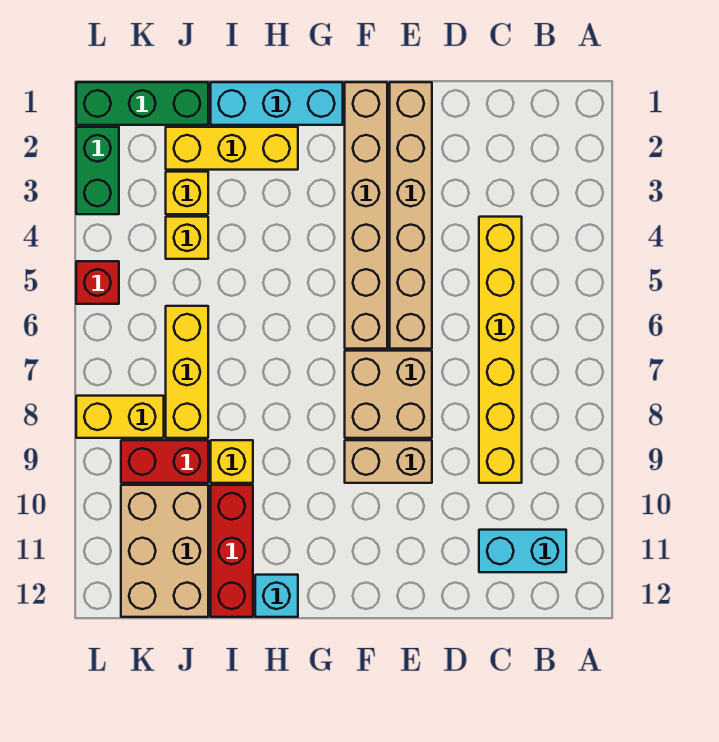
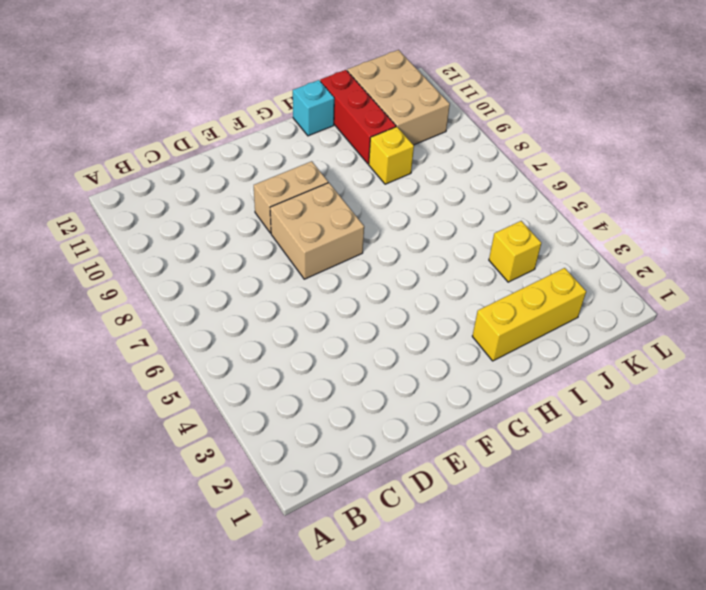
none -> cyan 1x2 brick [479,530,566,572]
none -> yellow 1x6 brick [479,217,522,483]
none -> tan 1x6 brick [390,82,432,349]

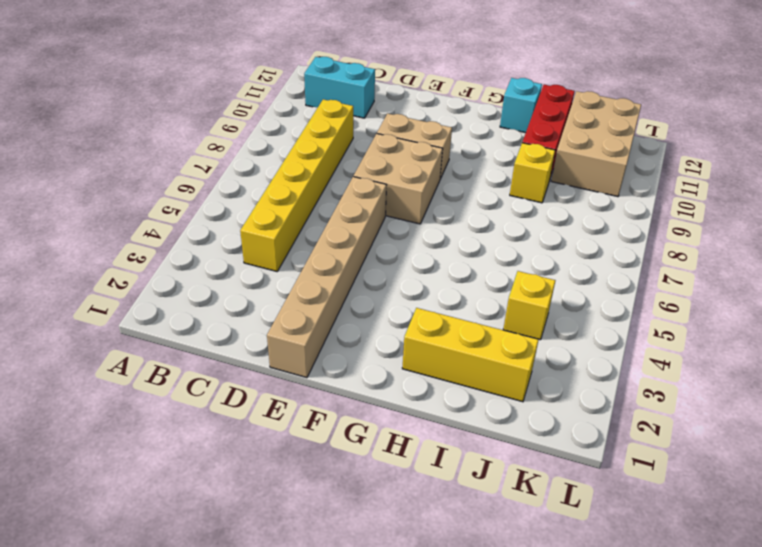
none -> tan 1x6 brick [345,82,387,349]
none -> cyan 1x3 brick [211,82,343,125]
none -> green 1x3 brick [76,82,208,125]

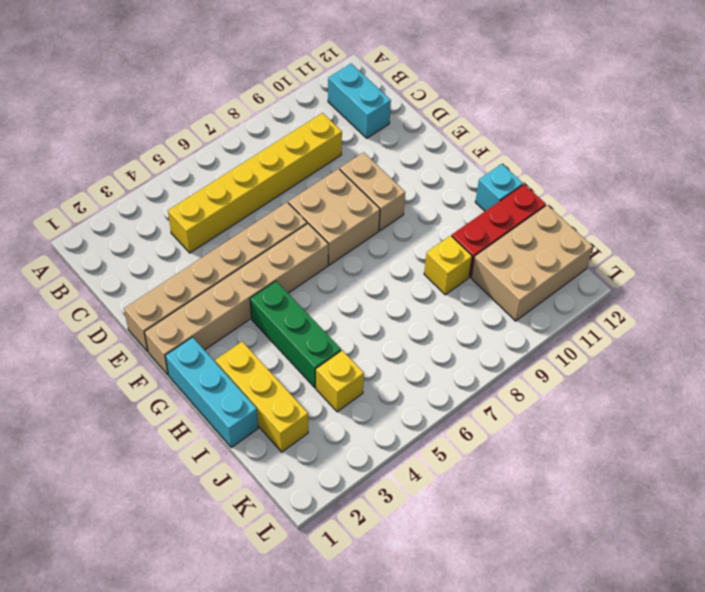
green 1x3 brick [250,281,341,388] -> green 1x3 brick moved to [76,82,208,125]
none -> yellow 1x1 brick [166,172,208,214]
none -> yellow 1x3 brick [166,306,208,438]
none -> red 1x2 brick [121,440,208,483]

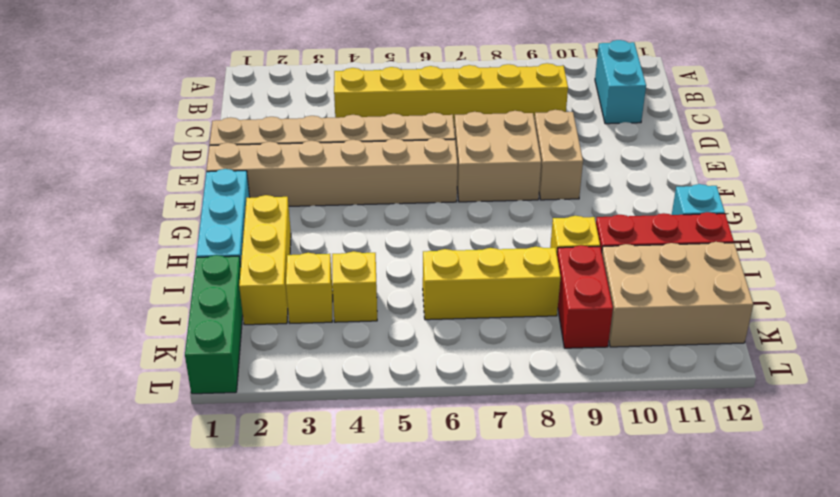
none -> yellow 1x2 brick [76,396,164,438]
none -> green 1x2 brick [76,127,119,214]
none -> red 1x1 brick [76,261,119,304]

